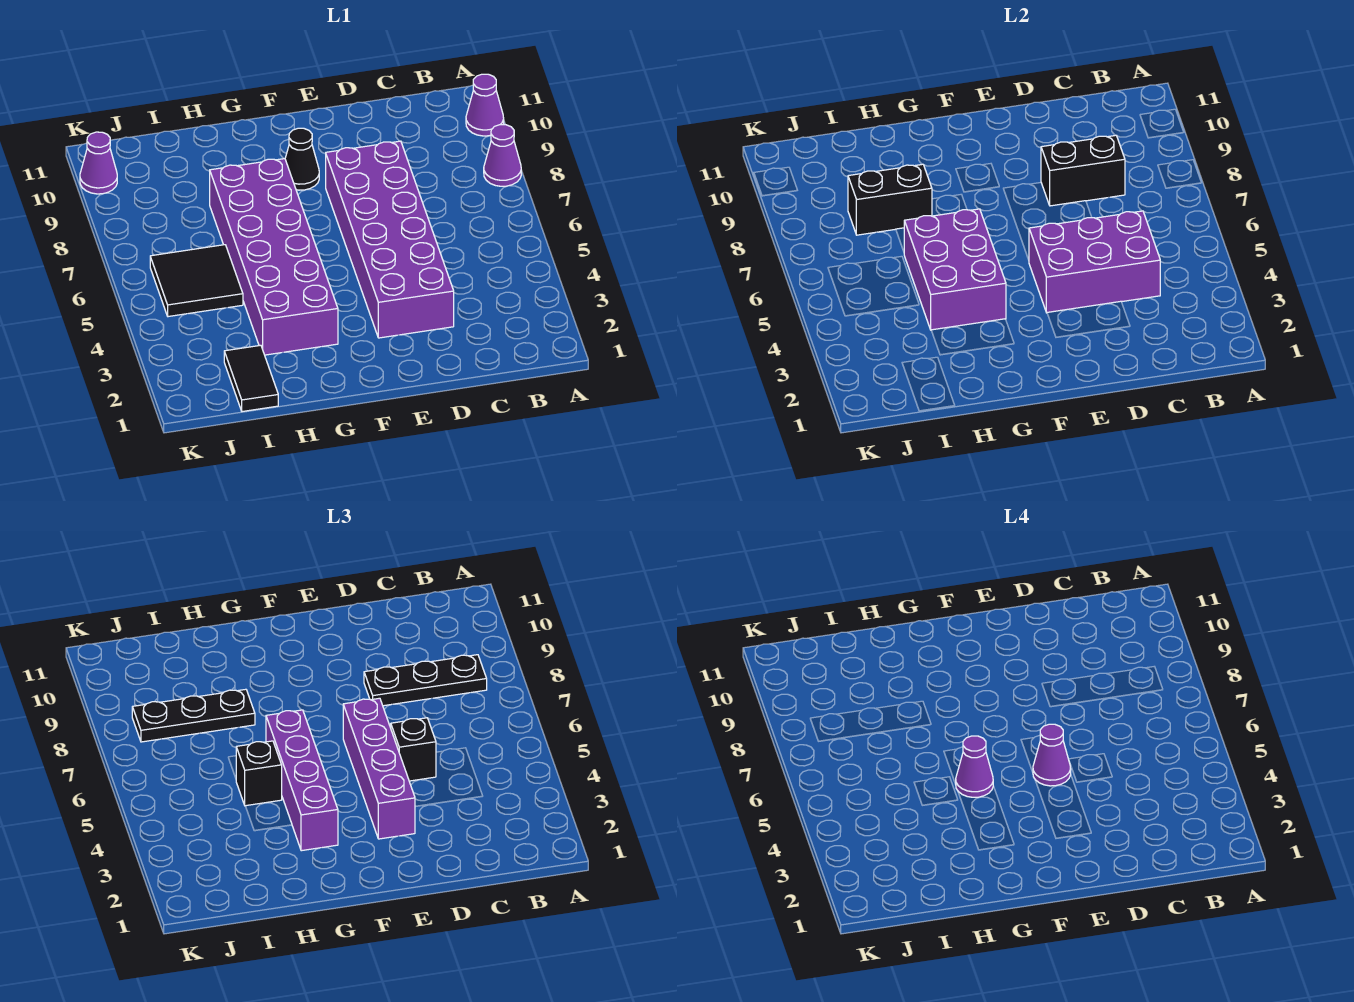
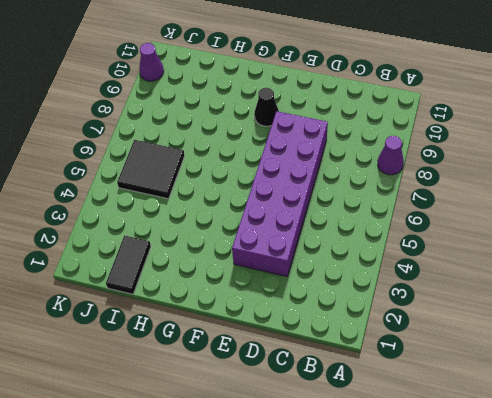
none -> purple 1x1 cone [466,74,504,136]
none -> purple 2x6 brick [210,159,338,355]
none -> purple 2x3 brick [1029,211,1160,313]

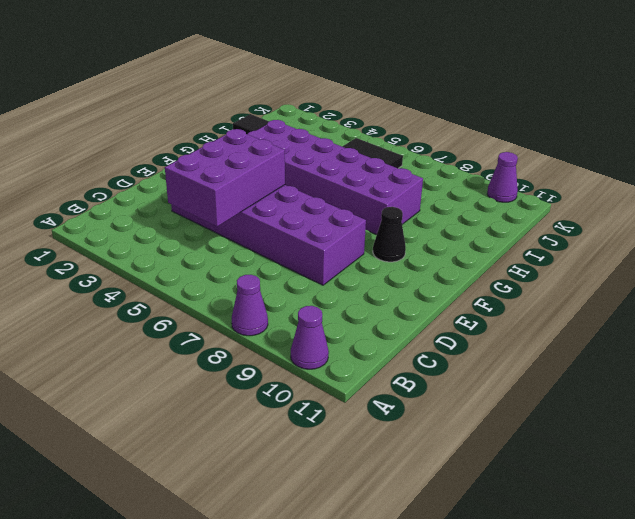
none -> black 1x2 brick [1041,135,1125,206]
none -> purple 2x3 brick [904,209,1006,330]
none -> black 1x2 brick [848,164,932,235]

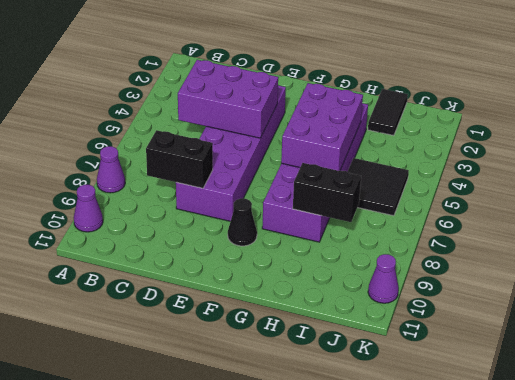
none -> black 1x3 plate [364,655,487,706]
none -> black 1x1 brick [391,718,436,781]
none -> purple 1x4 brick [343,698,415,839]

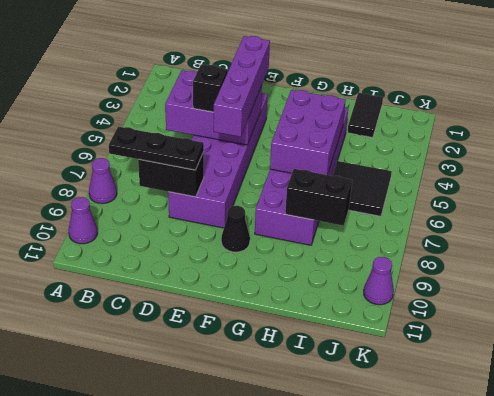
none -> purple 1x4 brick [266,710,338,851]
none -> black 1x1 brick [236,741,282,806]
none -> black 1x3 plate [132,689,255,742]

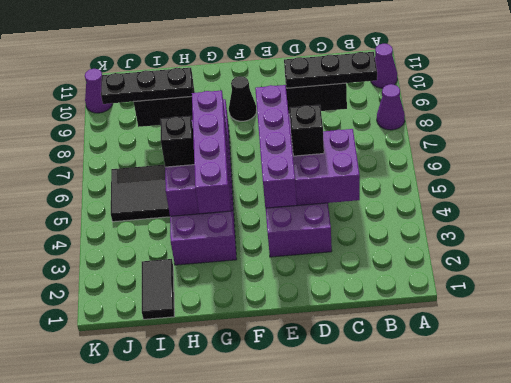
none -> purple 1x1 cone [1033,724,1071,786]
none -> purple 1x1 cone [956,736,993,797]

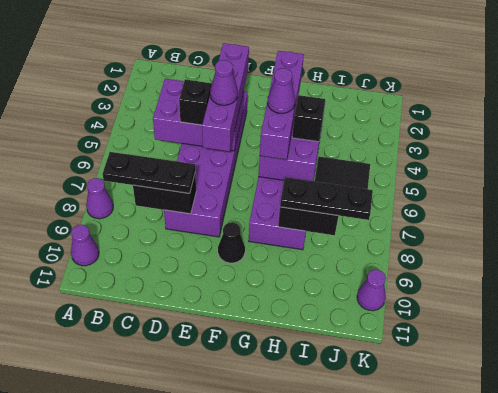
none -> black 1x2 tile [224,345,278,412]

